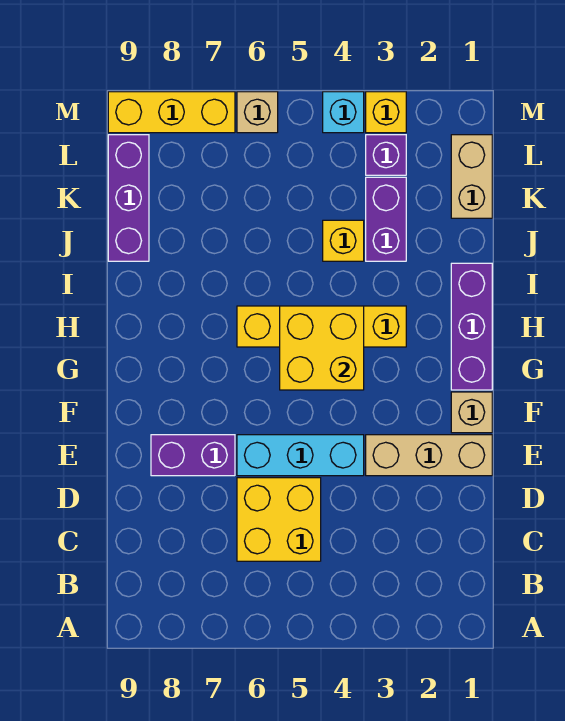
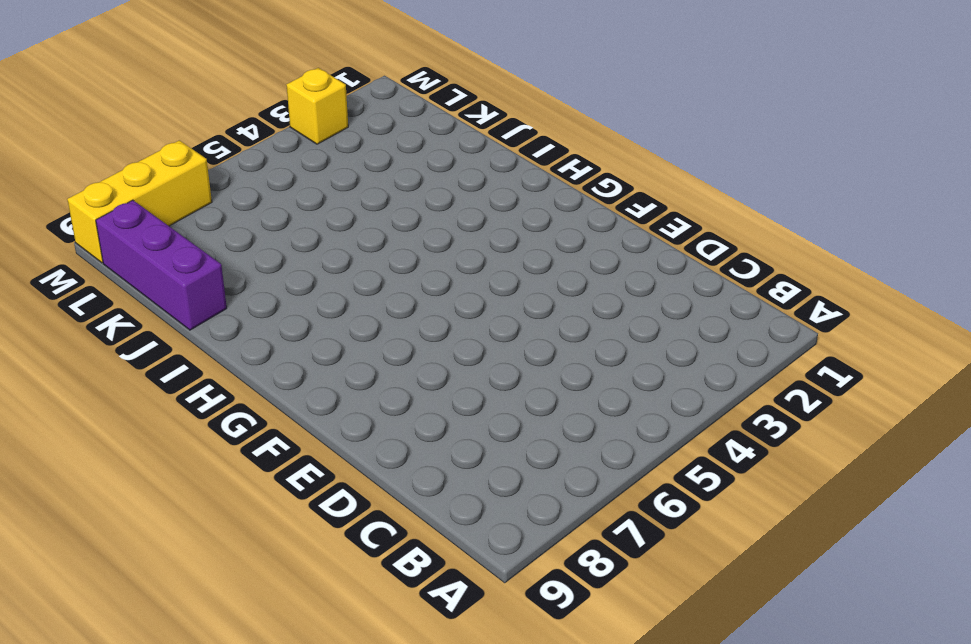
none -> yellow 2x2 brick [237,478,321,561]
none -> tan 1x3 brick [366,435,492,476]
none -> cyan 1x3 brick [237,435,364,476]

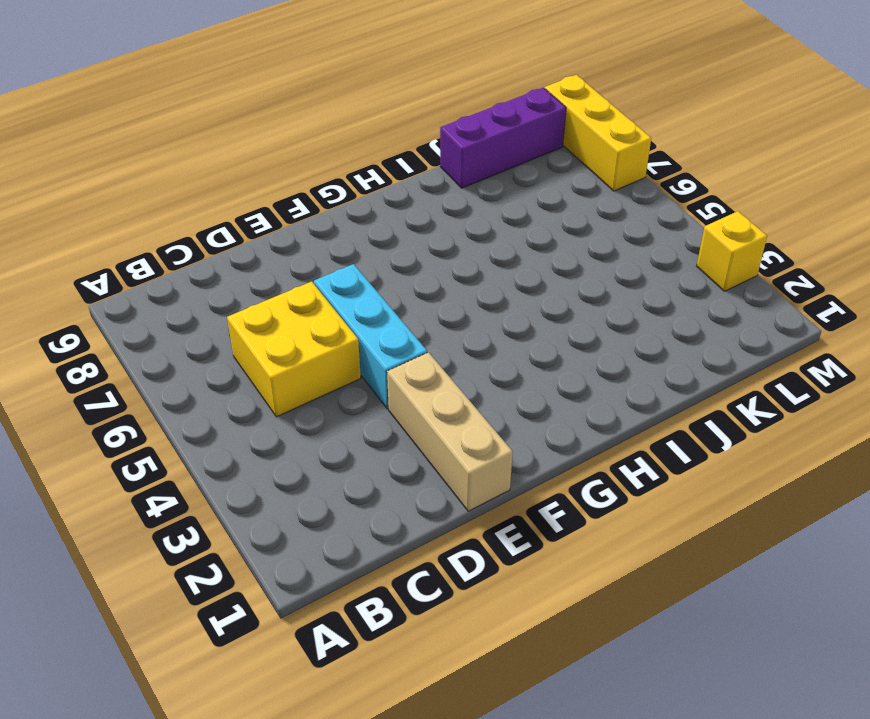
none -> purple 1x2 brick [151,435,235,476]
none -> tan 1x1 brick [451,392,492,433]
none -> purple 1x3 brick [451,263,492,390]

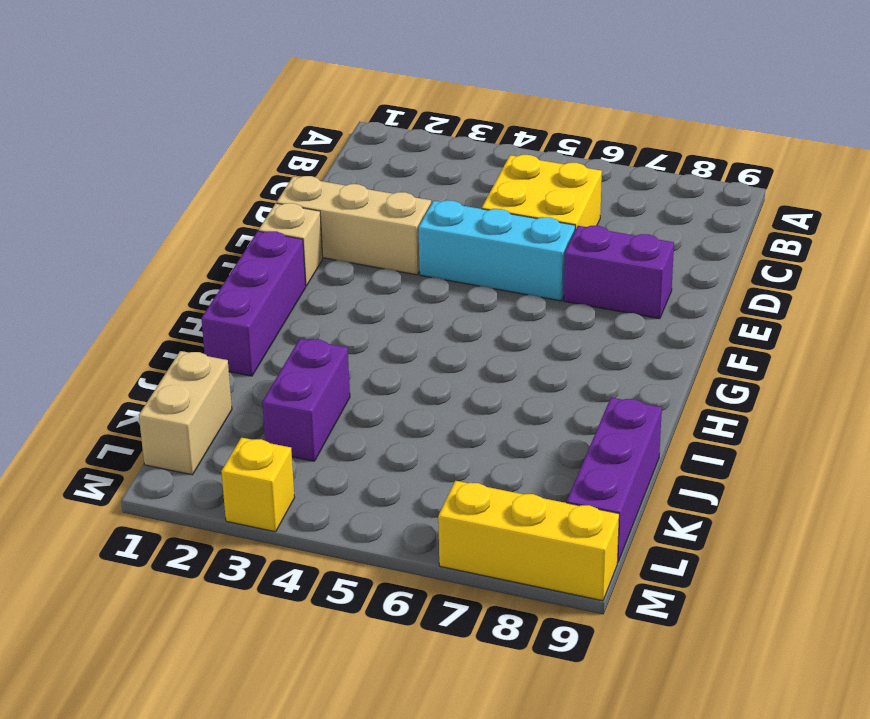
none -> yellow 1x4 brick [237,306,406,347]
none -> yellow 1x1 brick [323,220,364,261]
none -> purple 1x1 brick [366,135,406,175]

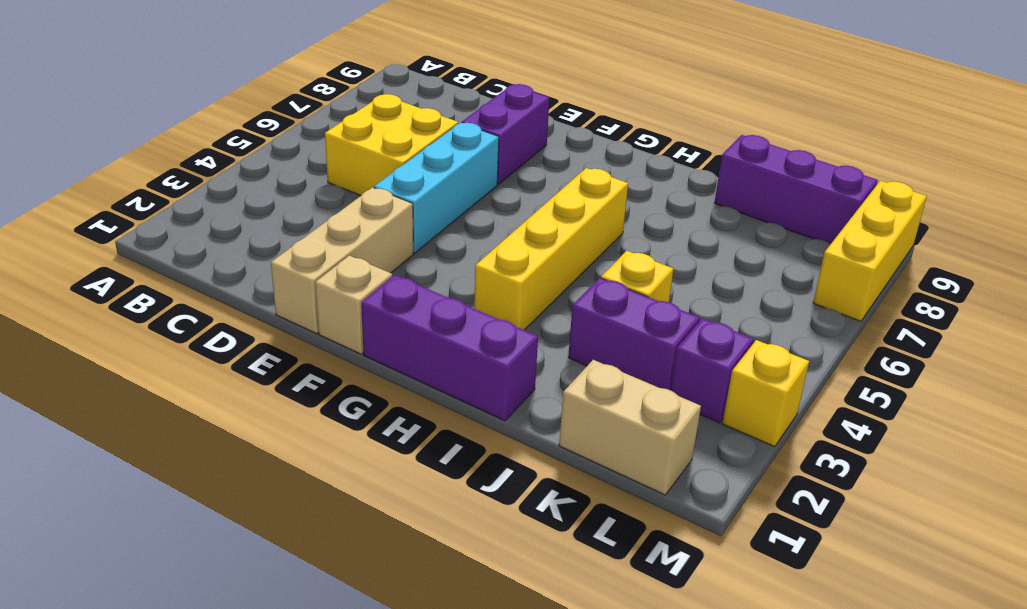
none -> cyan 1x1 brick [323,92,364,133]
none -> tan 1x1 brick [237,92,278,133]
none -> yellow 2x2 brick [280,306,364,390]

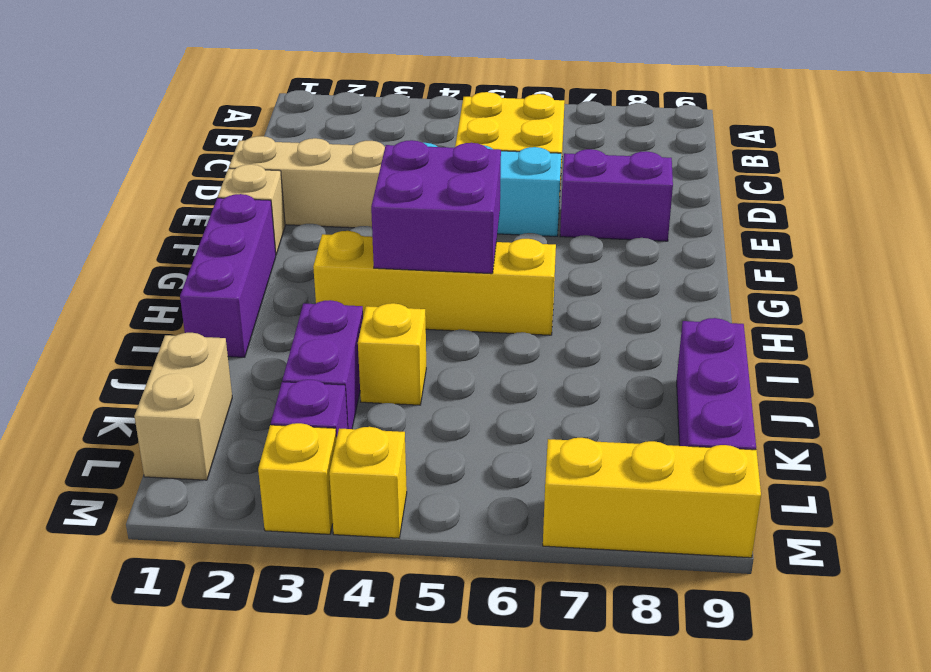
purple 2x2 brick [371,140,501,274] -> yellow 2x2 brick [280,306,364,390]
yellow 1x1 brick [329,427,407,538] -> cyan 1x1 brick [323,92,364,133]
none -> tan 1x1 brick [237,92,278,133]

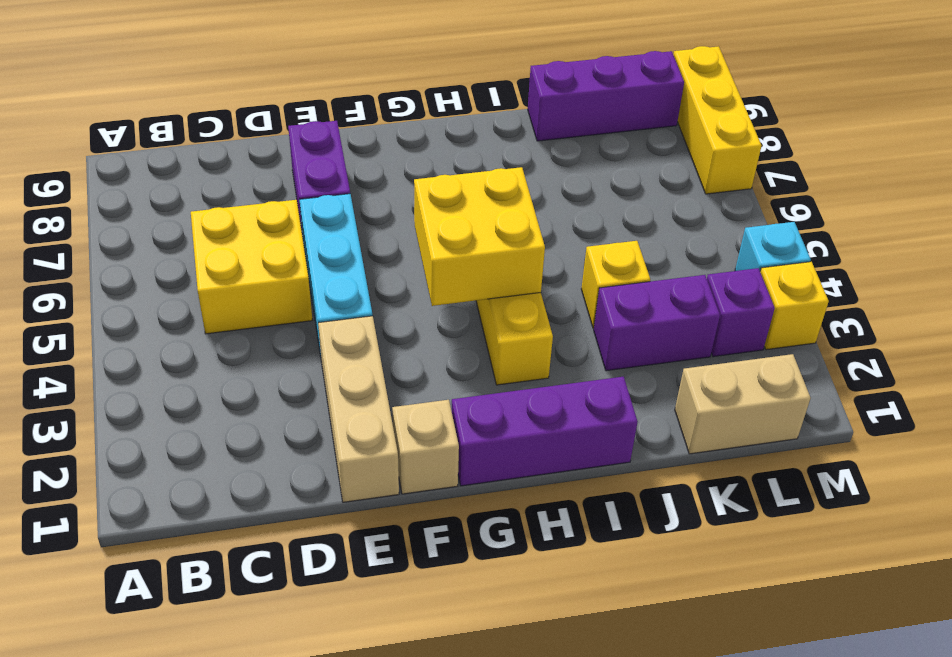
none -> tan 1x1 brick [237,92,278,133]

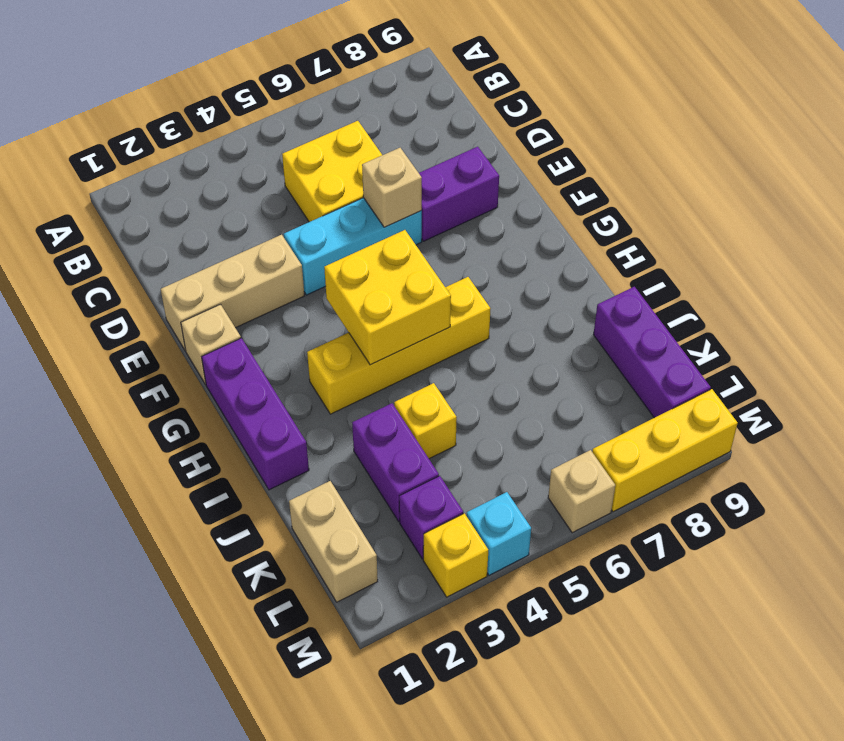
tan 1x1 brick [362,148,422,227] -> none

